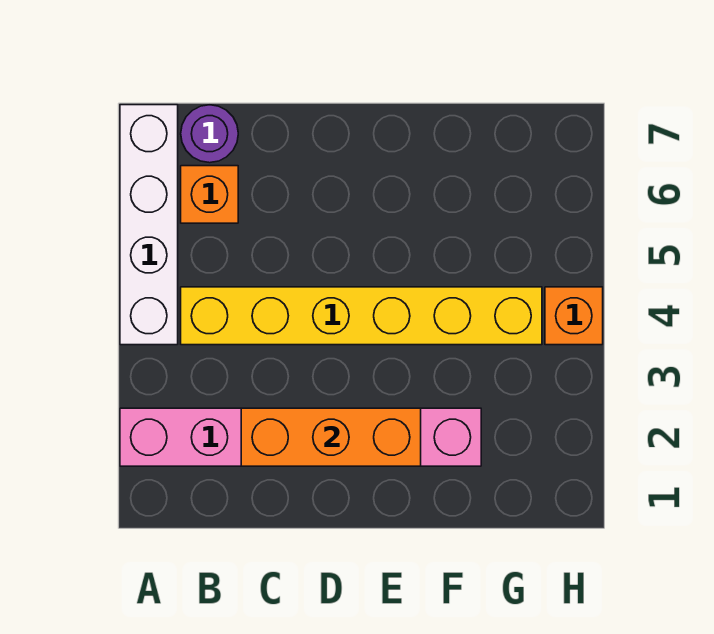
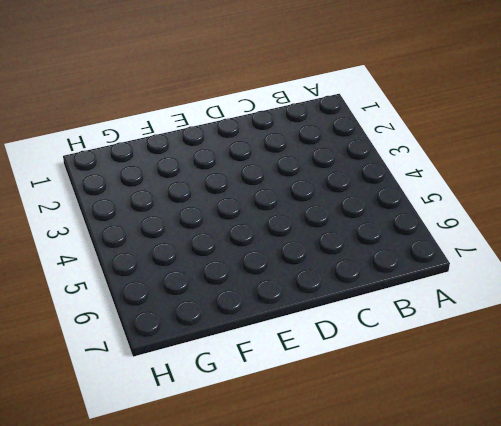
none -> pink 1x6 brick [120,408,481,466]
none -> white 1x4 brick [120,105,178,345]

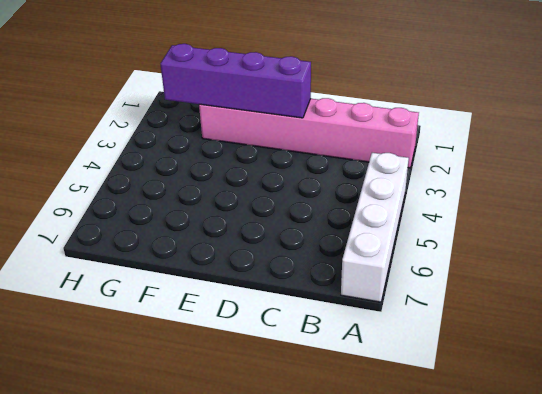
purple 1x4 brick [161,44,311,118] -> orange 1x3 brick [241,408,421,466]
none -> yellow 1x6 brick [181,287,542,345]
none -> orange 1x1 brick [181,166,238,223]

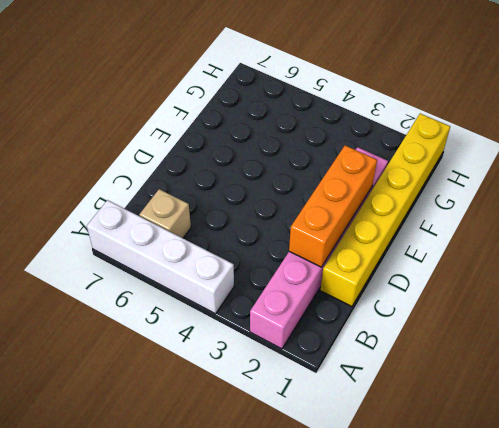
tan 1x1 brick [139,189,191,238] -> orange 1x1 brick [181,166,238,223]
yellow 1x6 brick [320,114,450,306] -> yellow 1x6 brick moved to [181,287,542,345]
none -> purple 1x1 round brick [181,105,238,163]
none -> orange 1x1 brick [545,287,603,345]

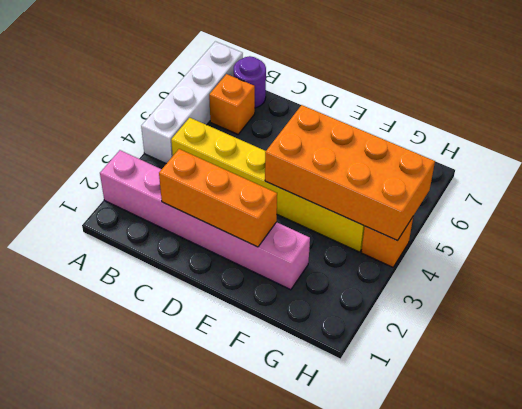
orange 2x4 brick [265,105,435,241] -> none

